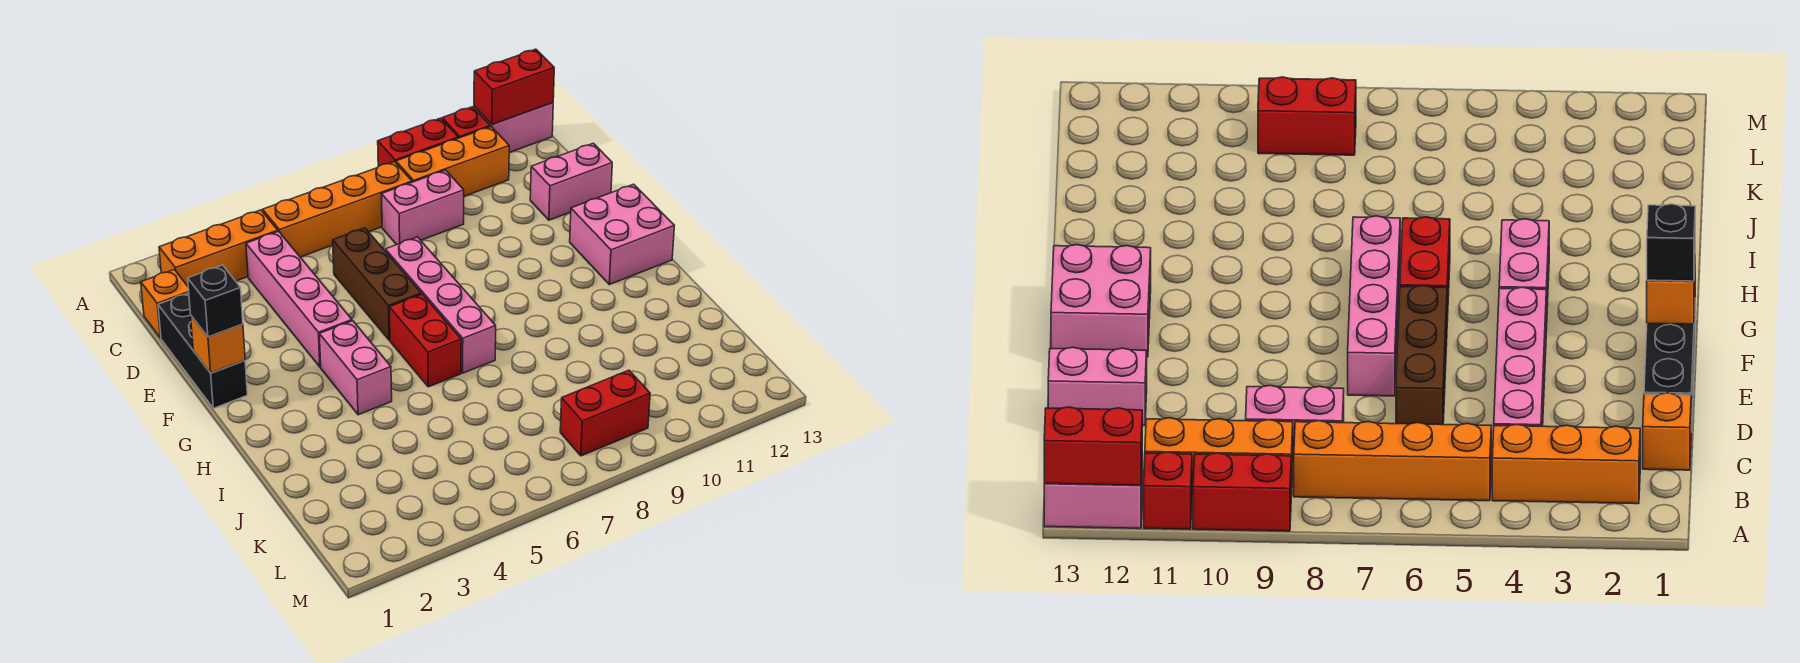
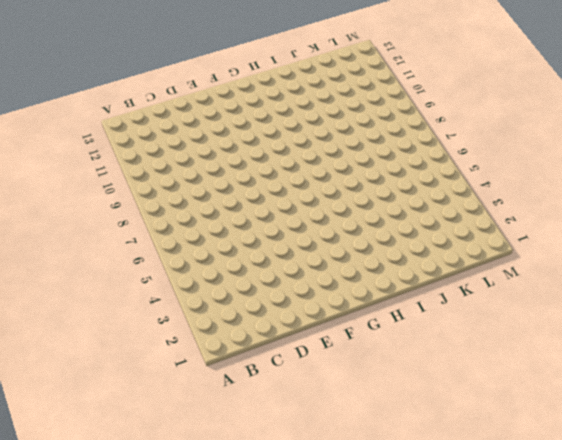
none -> red 1x2 brick [378,118,458,167]
none -> red 1x1 brick [442,107,490,138]
none -> pink 1x2 brick [474,103,553,153]

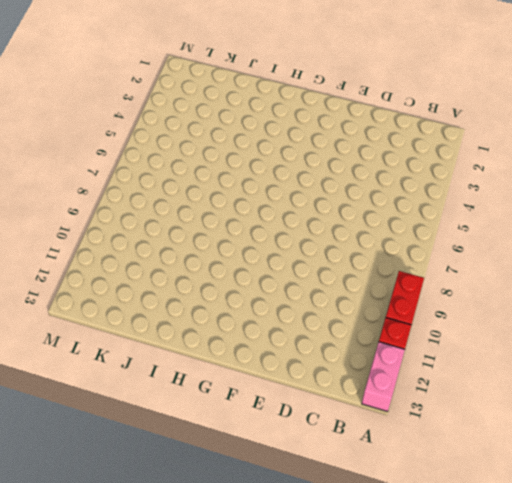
none -> orange 1x3 brick [159,210,278,286]
none -> orange 1x4 brick [263,162,412,257]
none -> orange 1x3 brick [396,127,509,196]

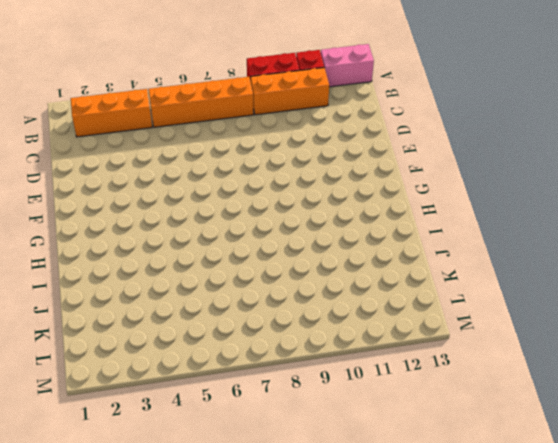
none -> orange 1x1 brick [141,270,189,338]
none -> pink 1x4 brick [246,231,352,367]
none -> pink 1x2 brick [381,170,464,245]

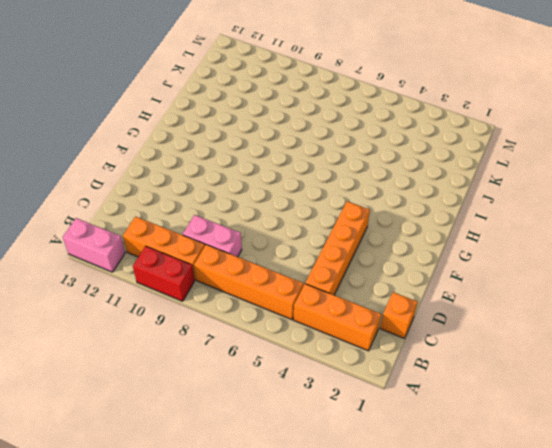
orange 1x4 brick [305,201,370,295] -> pink 1x4 brick [246,231,352,367]
none -> red 1x1 brick [442,107,490,138]
none -> black 1x3 brick [158,293,247,408]
none -> brown 1x3 brick [333,228,421,340]

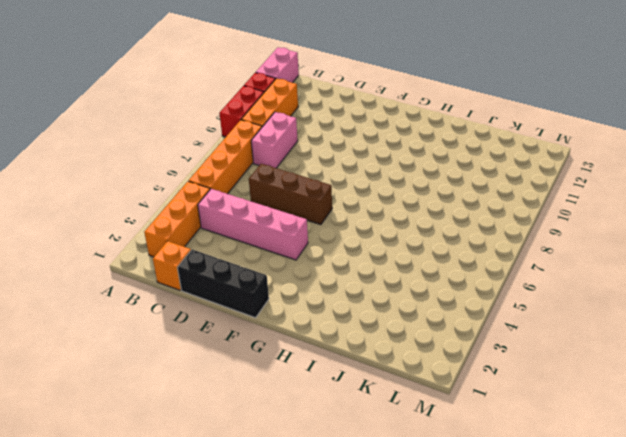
none -> pink 1x2 brick [530,143,612,220]
none -> pink 1x4 brick [385,237,496,373]
none -> pink 2x2 brick [570,184,674,285]

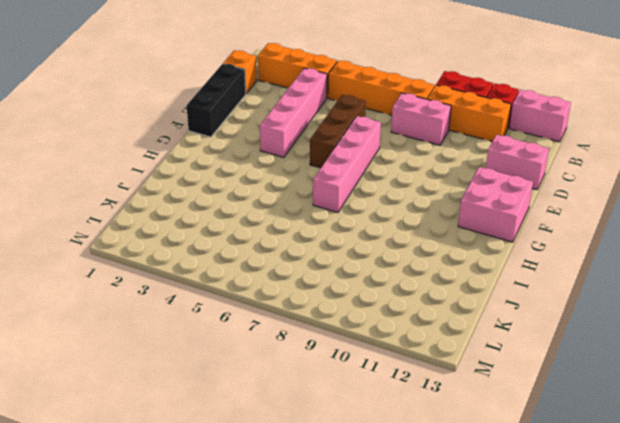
none -> pink 1x2 brick [319,321,392,415]
none -> red 1x2 brick [389,294,461,387]
none -> red 1x2 brick [560,370,650,456]

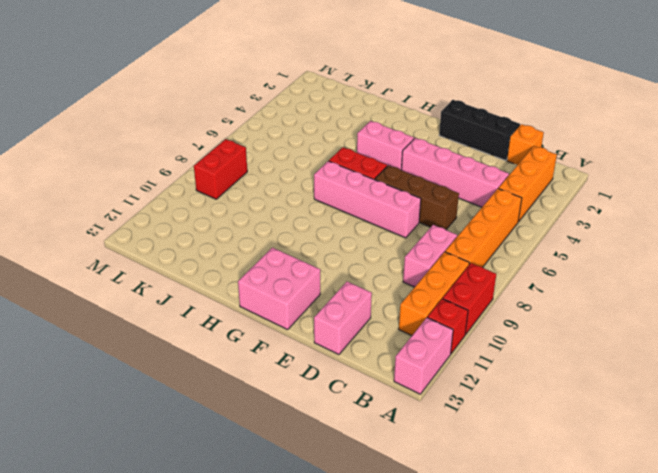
none -> red 1x2 brick [474,49,554,124]
none -> orange 1x1 brick [191,316,245,373]
none -> black 1x1 brick [188,265,243,337]

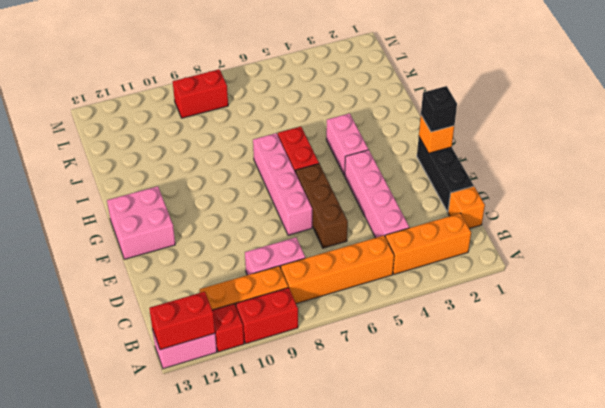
none -> pink 1x2 brick [530,143,612,220]

